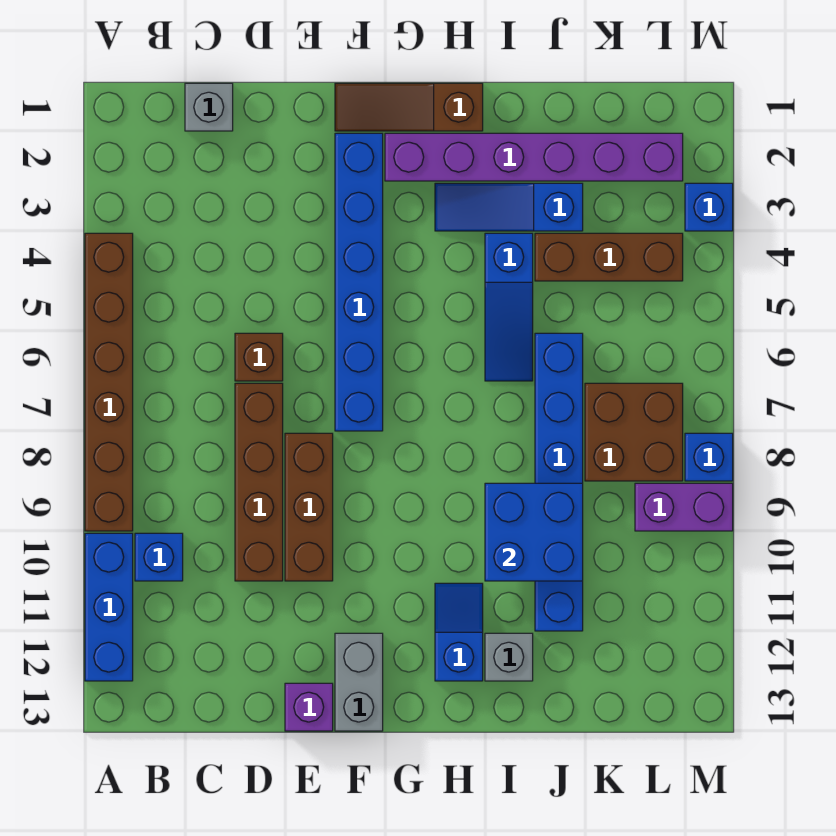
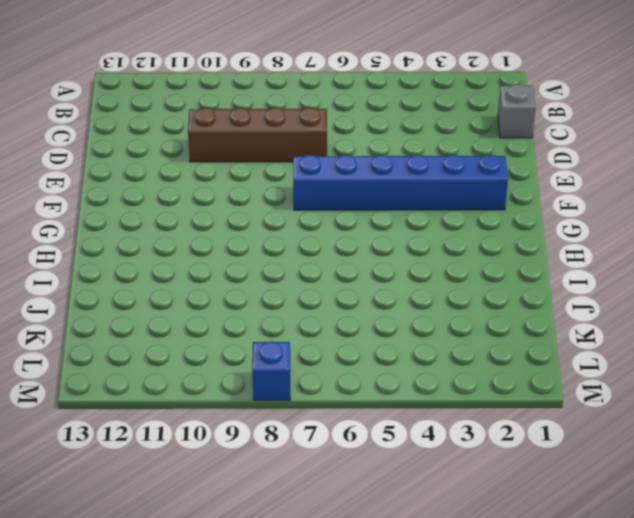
none -> brown 1x6 brick [85,233,133,531]
none -> blue 1x3 brick [85,533,133,681]
none -> blue 1x1 brick [135,533,183,581]

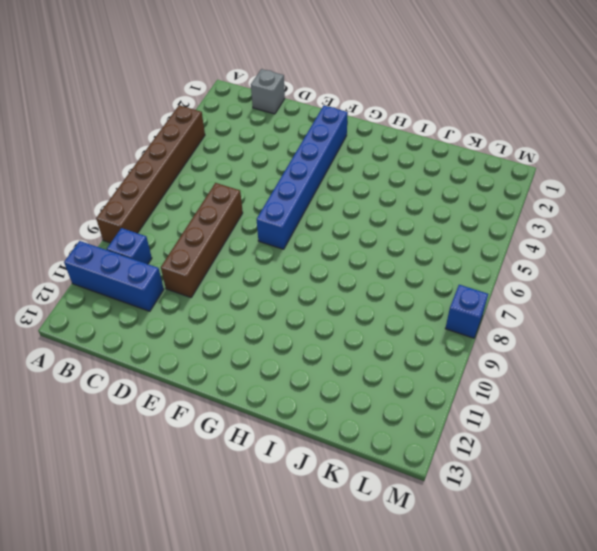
blue 1x3 brick [64,241,164,311] -> blue 1x3 brick turned to [85,533,133,681]
none -> brown 1x1 brick [235,333,283,381]
none -> brown 1x3 brick [285,433,333,581]
none -> purple 1x1 brick [285,683,333,731]

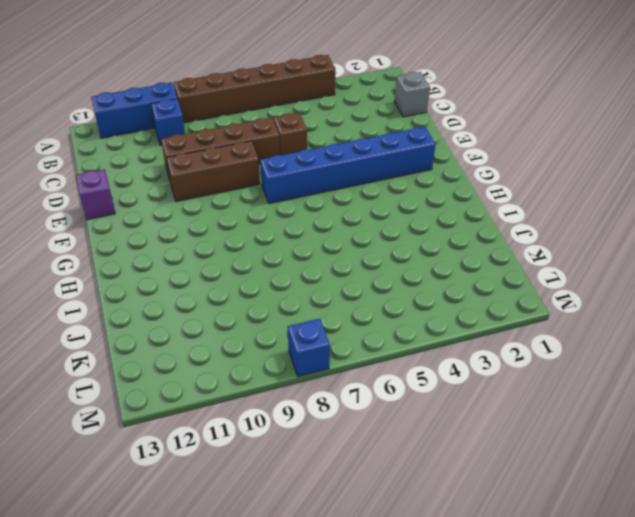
none -> brown 1x3 slope [335,83,483,131]
none -> grey 1x2 brick [335,633,383,731]
none -> purple 1x6 brick [385,133,683,181]

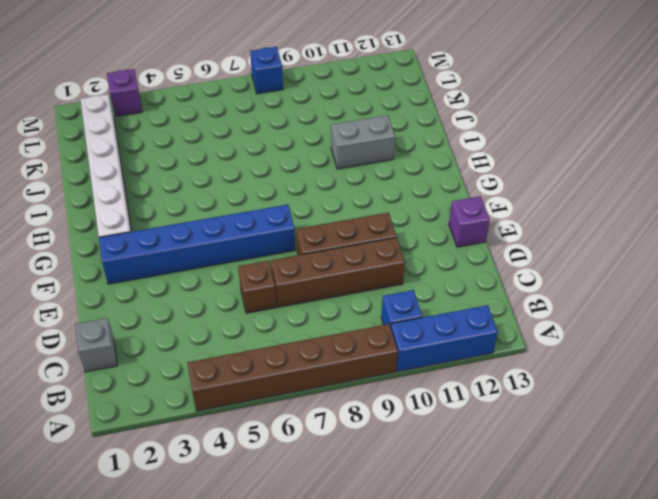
white 1x6 brick [80,94,131,237] -> purple 1x6 brick [385,133,683,181]
grey 1x2 brick [331,115,395,169] -> grey 1x2 brick moved to [335,633,383,731]
purple 1x1 brick [107,69,142,117] -> blue 1x1 brick [685,183,733,231]
none -> brown 1x3 slope [335,83,483,131]
none -> blue 1x3 slope [435,183,583,231]
none -> blue 1x2 slope [435,583,483,681]

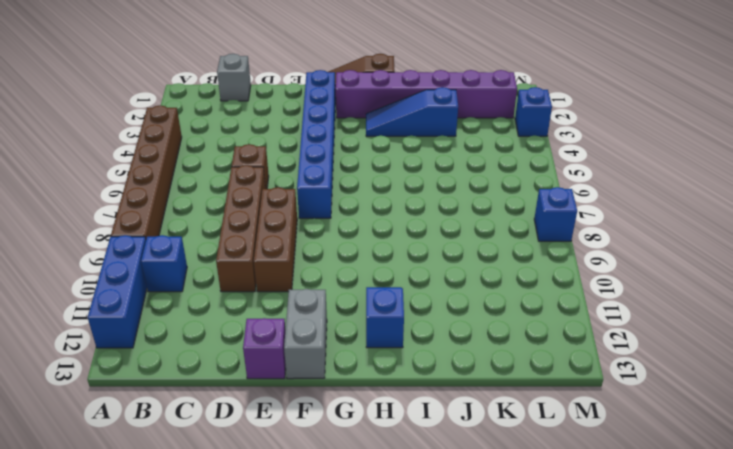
none -> blue 1x3 slope [485,233,533,381]
none -> grey 1x1 brick [485,633,533,681]
none -> brown 1x3 brick [535,233,683,281]

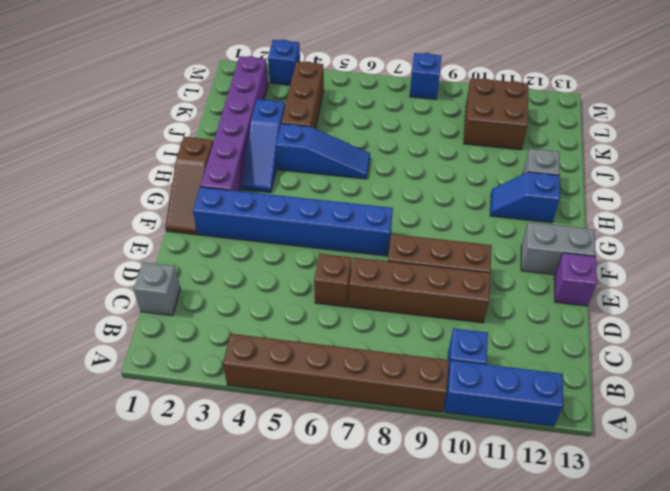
brown 2x2 brick [463,78,528,150] -> brown 2x2 brick moved to [585,383,683,481]
none -> blue 1x6 brick [535,333,583,631]
none -> purple 1x2 brick [635,483,733,531]
none -> blue 2x2 brick [485,483,583,581]

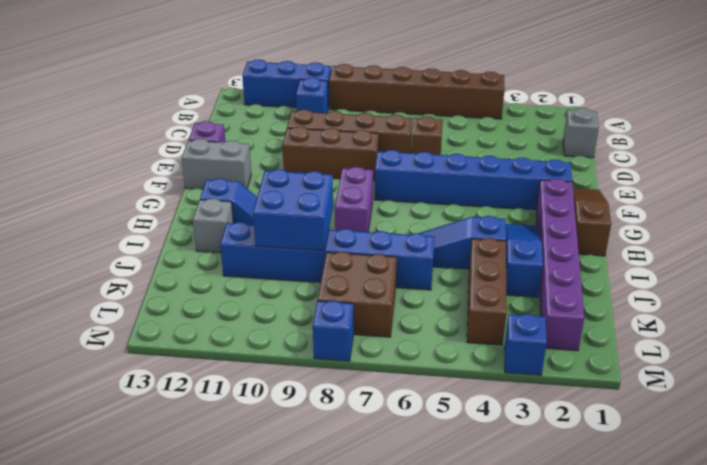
purple 1x2 brick [335,167,373,232] -> purple 1x2 brick moved to [635,483,733,531]

